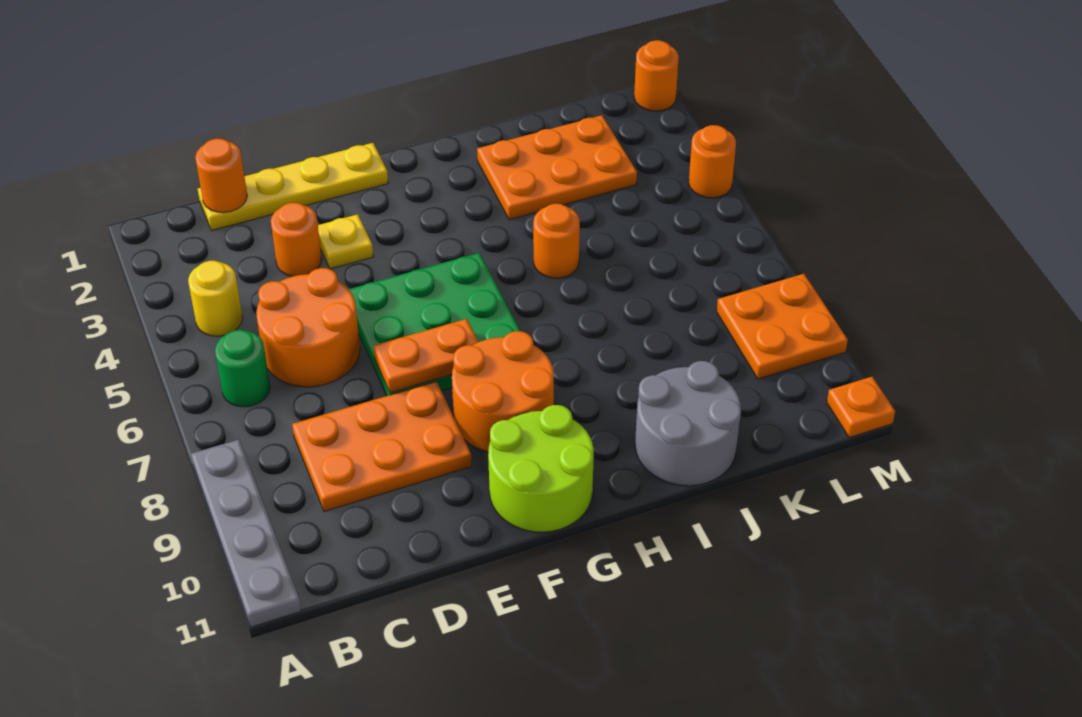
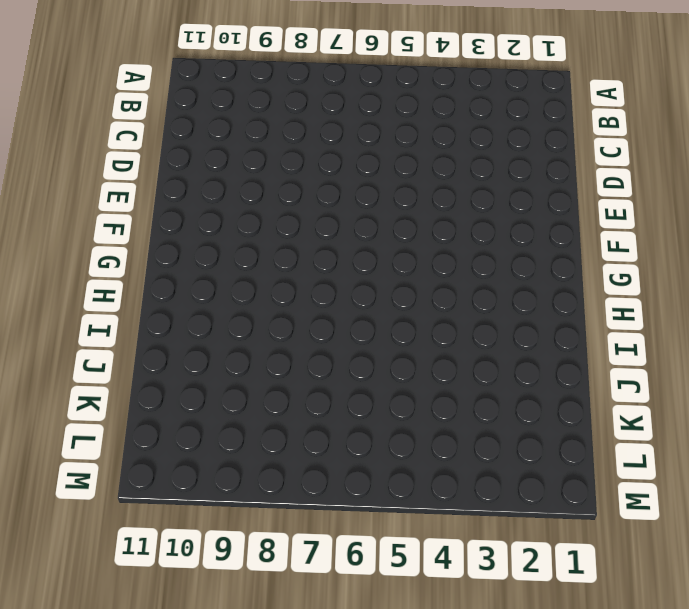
none -> grey 1x4 plate [191,440,301,627]
none -> yellow 1x1 round brick [188,261,243,336]
none -> green 1x1 round brick [215,330,270,407]

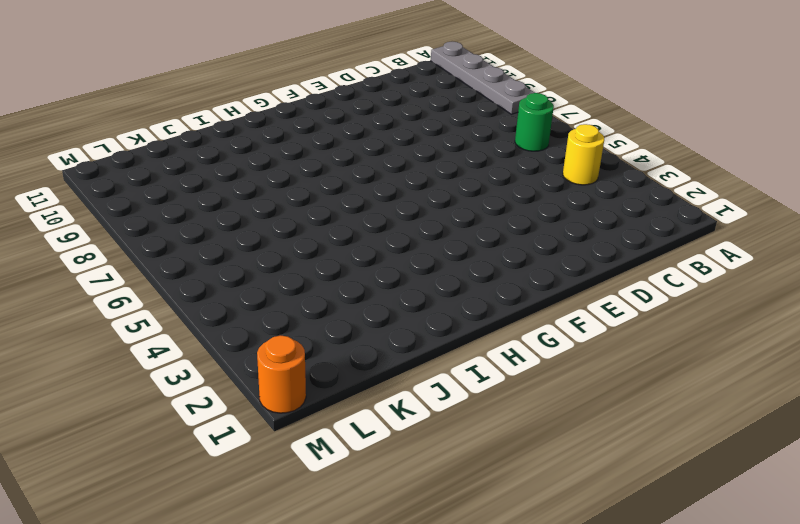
none -> yellow 1x4 plate [198,143,388,230]
none -> orange 2x2 round brick [256,268,360,387]
none -> orange 2x3 plate [292,381,472,512]

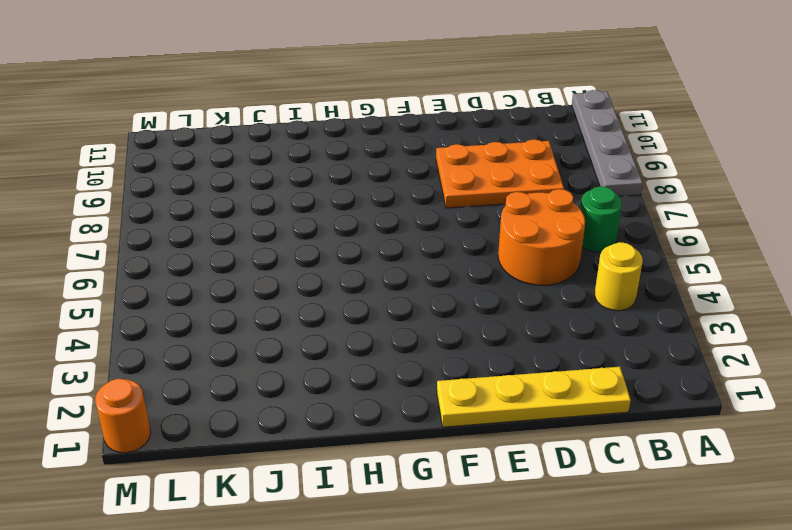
none -> orange 1x1 round brick [271,203,322,276]
none -> yellow 1x1 plate [318,214,373,269]
none -> green 3x3 plate [349,253,520,396]

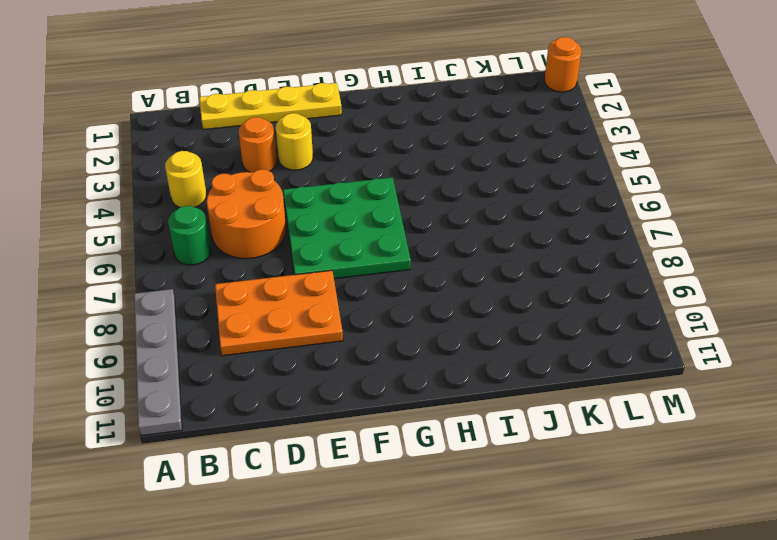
yellow 1x1 round brick [276,113,313,170] -> yellow 1x1 plate [318,214,373,269]
none -> orange 2x2 round brick [452,331,554,452]
none -> lime 2x2 round brick [488,405,594,532]
none -> orange 2x3 plate [477,115,637,220]

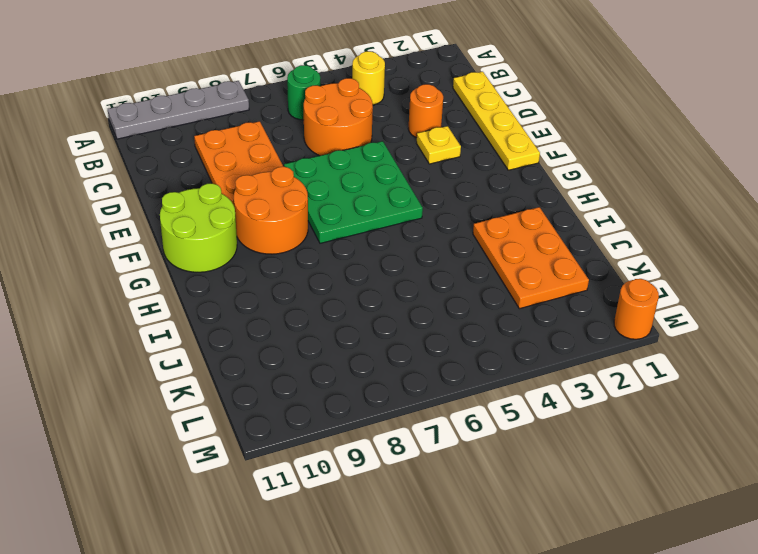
none -> orange 1x1 round brick [533,204,580,278]
none -> grey 2x2 round brick [635,361,741,486]
none -> orange 2x2 plate [717,274,848,379]

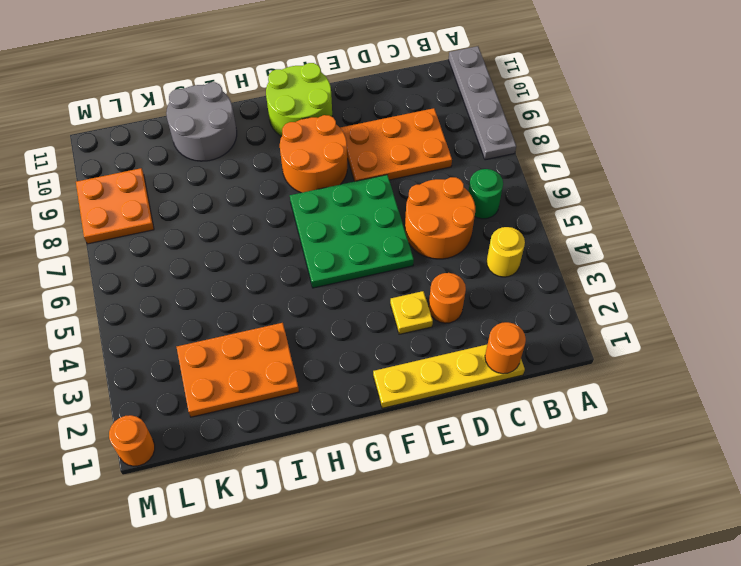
none -> orange 1x1 round brick [533,204,580,278]
none -> orange 1x1 round brick [689,125,736,198]
none -> orange 1x1 plate [827,377,895,438]

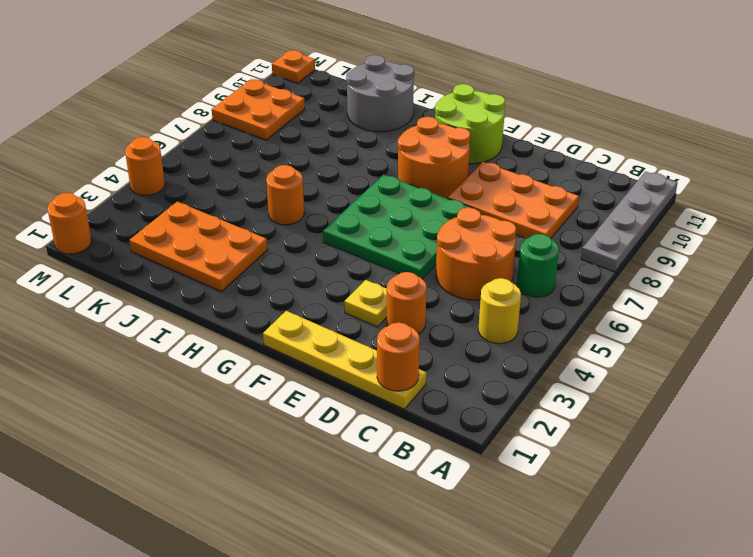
none -> orange 1x2 plate [373,319,478,393]

